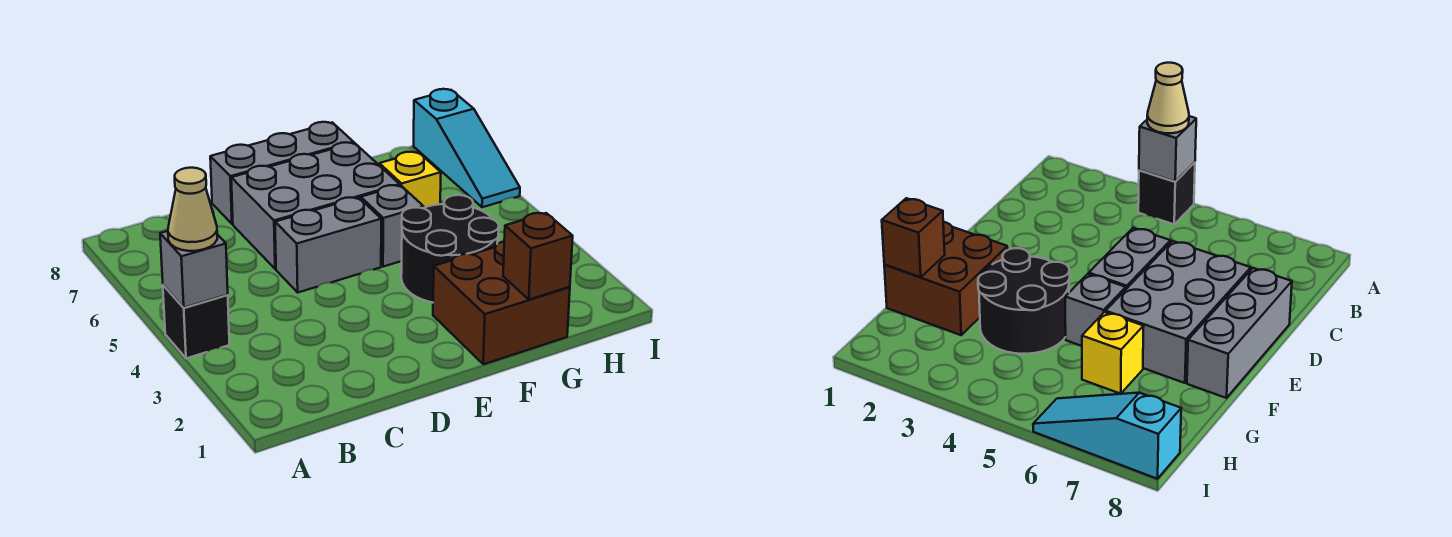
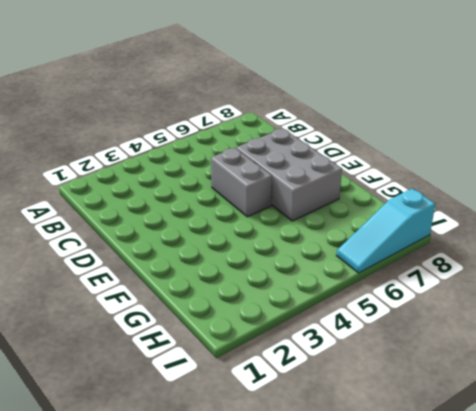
none -> black 1x1 brick [163,285,230,358]
none -> grey 1x3 brick [210,122,354,224]
none -> brown 2x2 brick [433,242,570,364]

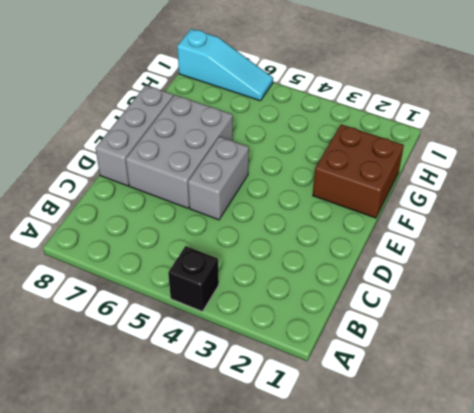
none -> black 2x2 round brick [401,195,499,303]
none -> grey 1x1 brick [361,185,424,267]
none -> yellow 1x1 brick [379,152,441,207]

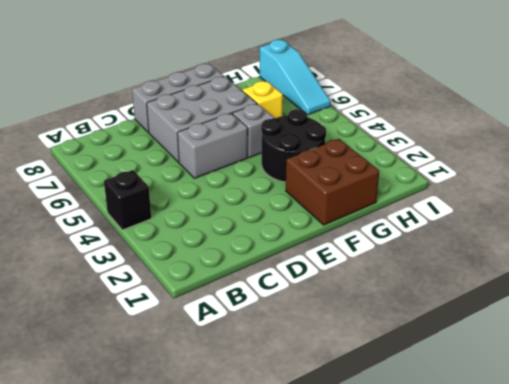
none -> grey 1x1 brick [160,231,228,308]
none -> brown 1x1 brick [503,213,573,300]
none -> tan 1x1 cone [168,168,217,251]

